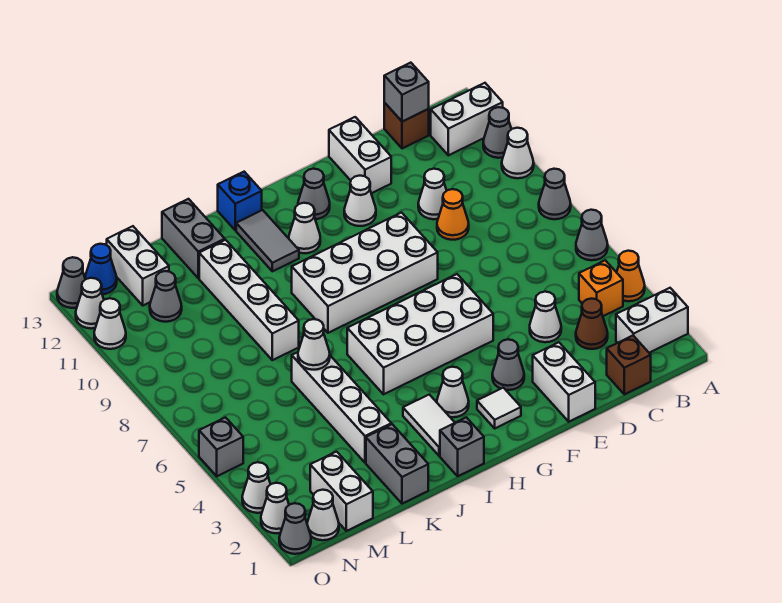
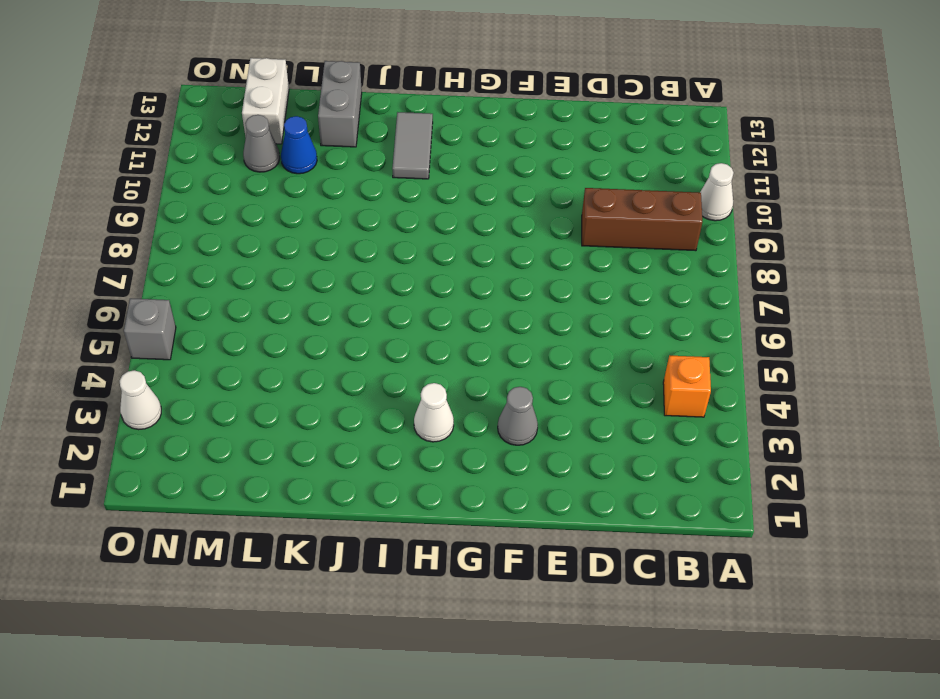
brown 1x3 brick [582,188,702,251] -> orange 1x1 cone [437,189,469,240]
blue 1x1 cone [281,116,317,174] -> blue 1x1 cone moved to [85,244,117,294]
none -> white 1x2 brick [616,288,688,353]
none -> orange 1x1 cone [617,251,645,301]
none -> grey 1x1 cone [576,210,608,260]
none -> grey 1x1 cone [539,169,571,219]

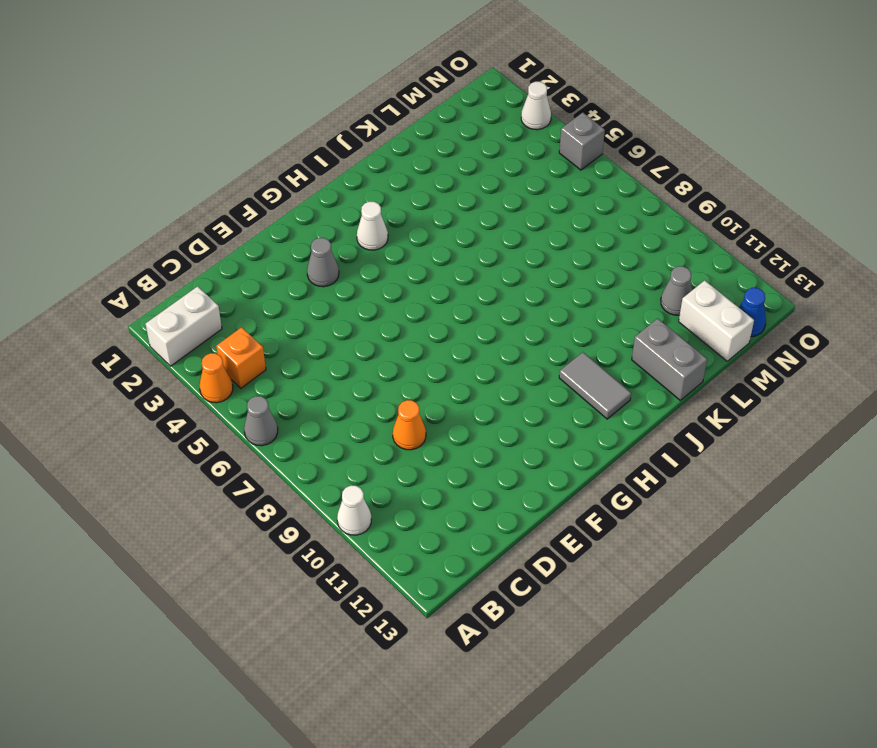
none -> grey 1x1 cone [539,169,571,219]
none -> grey 1x1 cone [483,107,511,158]
none -> white 1x2 brick [431,83,503,155]
none -> brown 1x1 brick [607,336,651,394]

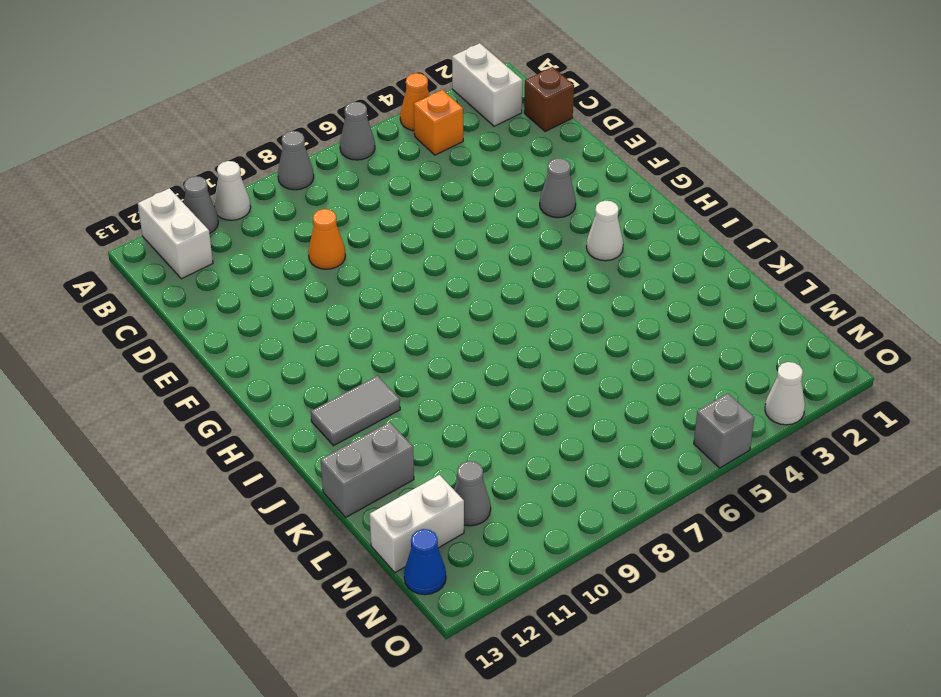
none -> brown 1x1 cone [576,299,608,349]
none -> brown 1x1 brick [384,103,429,149]
none -> white 1x1 cone [530,292,561,342]
none -> white 1x1 cone [418,169,447,219]

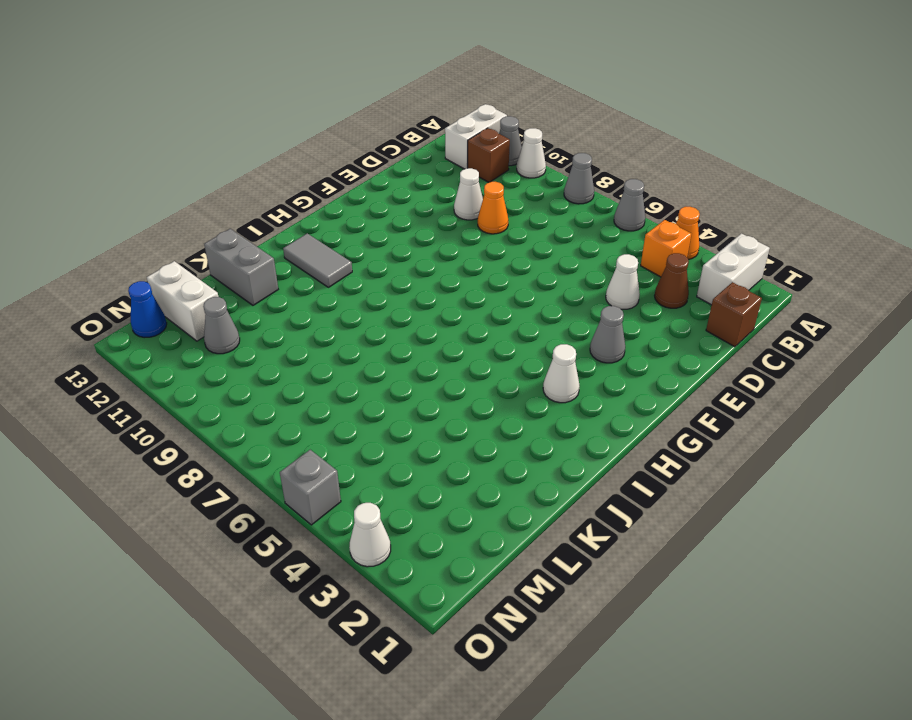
brown 1x1 brick [468,128,510,182] -> brown 1x1 brick moved to [384,103,429,149]
none -> white 1x2 brick [533,342,595,422]
none -> white 1x2 brick [329,117,391,193]
none -> white 2x4 brick [347,274,493,394]
none -> white 2x4 brick [292,213,438,333]

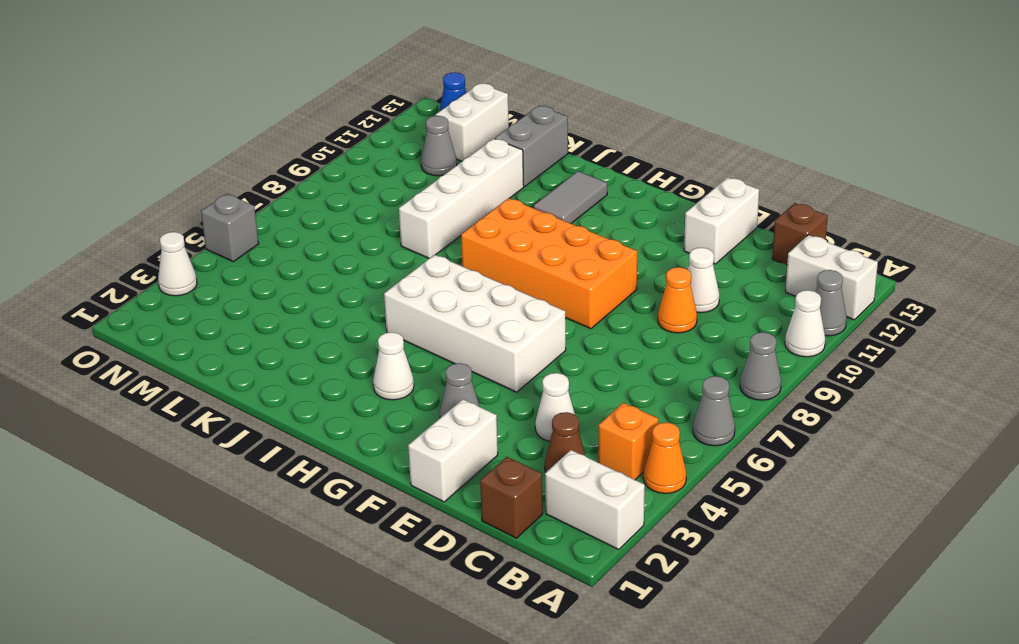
orange 2x4 brick [461,198,637,329] -> white 2x4 brick [292,213,438,333]
none -> white 1x1 cone [344,176,376,226]
none -> white 1x1 tile [477,388,521,428]
none -> grey 1x1 cone [298,169,330,219]
none -> white 1x1 cone [289,203,320,253]

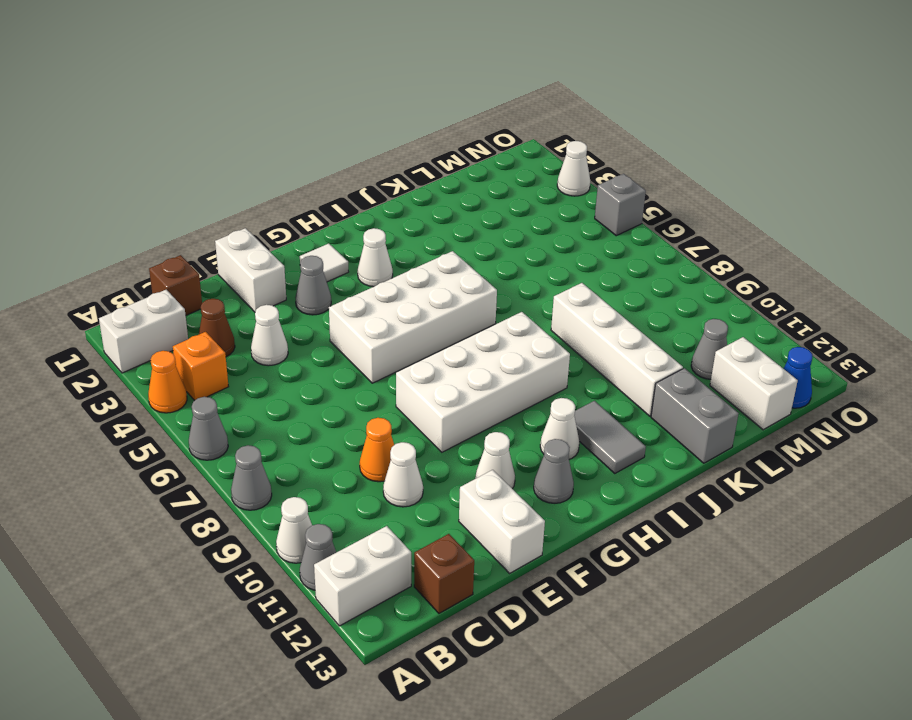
none -> grey 1x1 brick [440,417,484,476]
none -> white 1x2 tile [403,395,455,456]
none -> blue 1x1 brick [218,172,262,230]
none -> grey 1x2 brick [366,424,428,504]

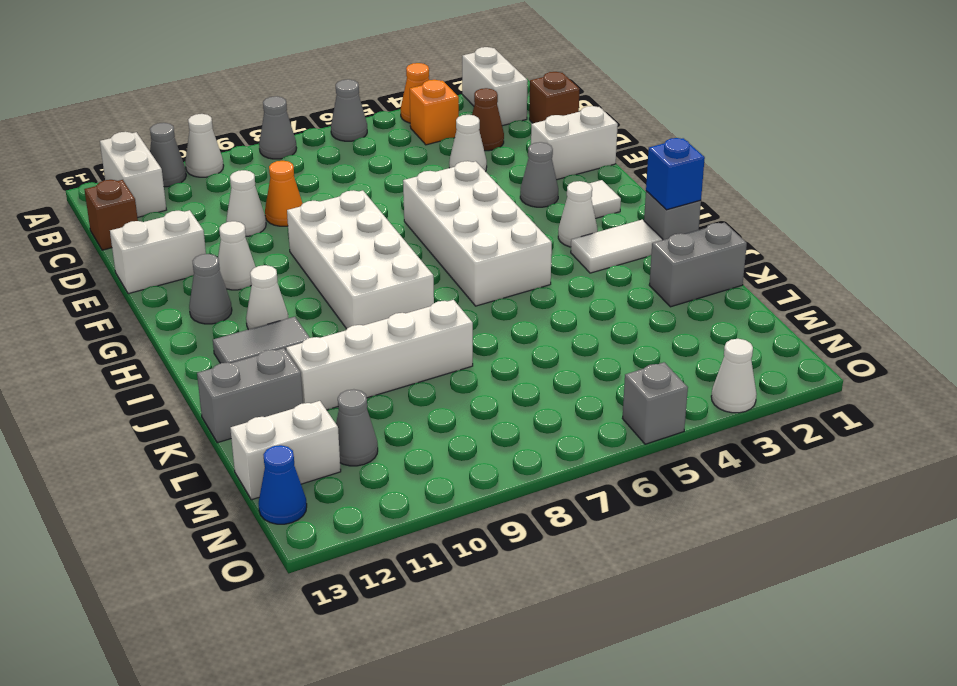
blue 1x1 brick [646,138,705,210] -> blue 1x1 brick moved to [218,172,262,230]
none -> white 1x4 brick [292,352,391,463]
none -> white 1x2 brick [310,452,373,531]
none -> white 1x1 cone [307,490,339,540]
none -> grey 1x1 cone [279,503,311,554]

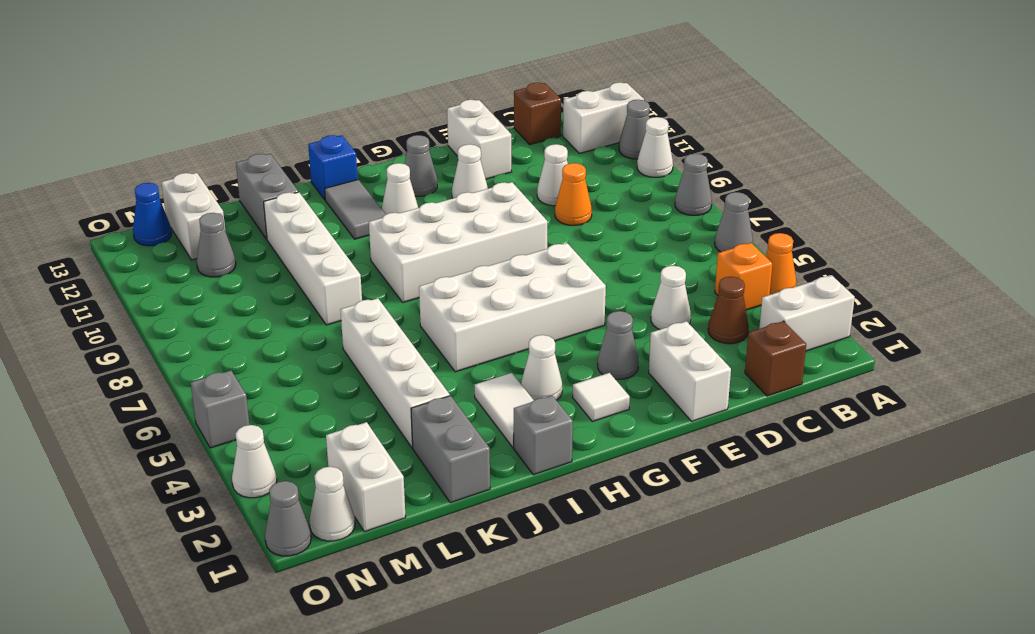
none -> white 1x1 cone [261,483,289,533]
none -> white 1x1 cone [94,298,126,349]
none -> white 1x1 cone [76,278,104,329]
none -> grey 1x1 cone [57,257,85,308]

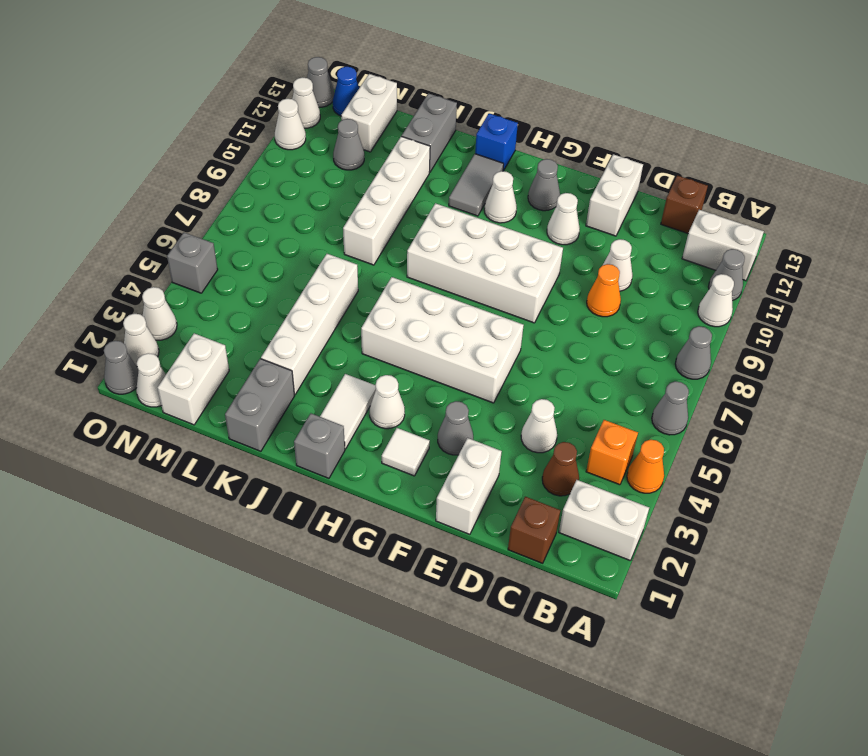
none -> grey 1x1 brick [384,63,429,122]
none -> white 1x1 cone [298,319,330,370]

